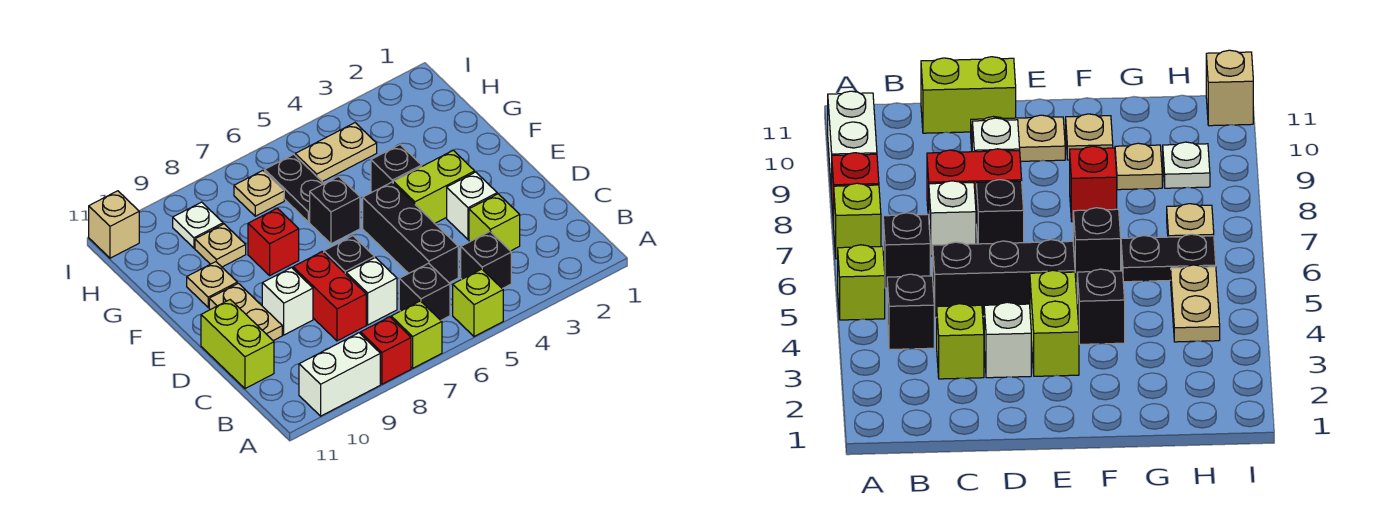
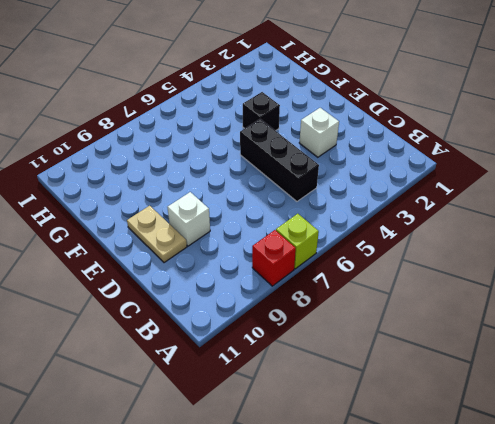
none -> lime 1x1 brick [453,269,503,337]
none -> white 1x2 brick [299,333,380,416]
none -> black 1x1 brick [461,232,511,289]

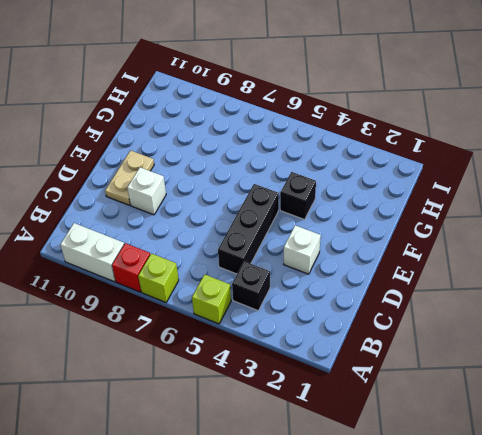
none -> black 1x1 brick [399,263,450,320]
none -> lime 1x1 brick [469,194,520,251]
none -> white 1x1 brick [346,258,397,325]

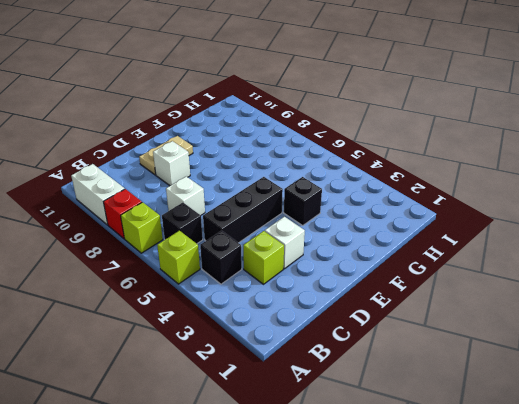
none -> red 1x2 brick [293,252,366,341]
none -> lime 1x2 brick [201,300,274,389]
none -> black 1x1 brick [324,236,374,274]

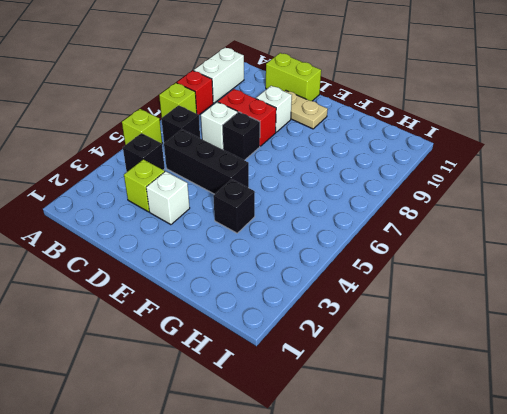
none -> lime 1x2 brick [393,150,475,223]
none -> black 1x1 brick [310,176,360,244]
none -> red 1x1 brick [248,208,299,275]

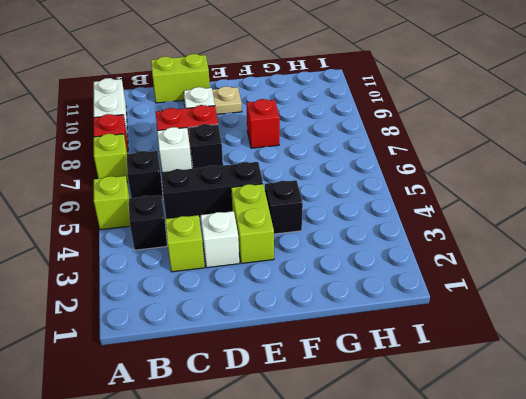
none -> black 1x1 brick [310,176,360,244]
none -> tan 1x1 plate [187,262,237,307]
none -> black 1x2 plate [265,154,324,222]

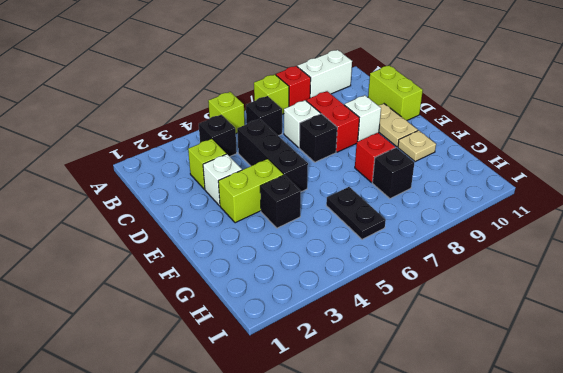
black 1x1 brick [372,148,414,199] -> black 1x1 brick moved to [310,176,360,244]
none -> tan 1x1 plate [195,224,246,267]
none -> tan 1x2 plate [295,123,377,182]
none -> tan 1x1 plate [234,171,284,216]

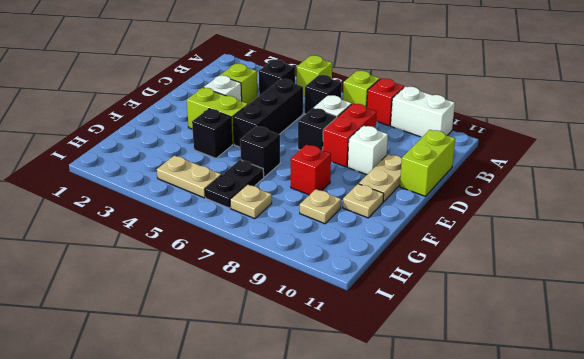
none -> white 1x1 plate [173,202,223,248]
none -> tan 1x1 brick [89,191,139,258]

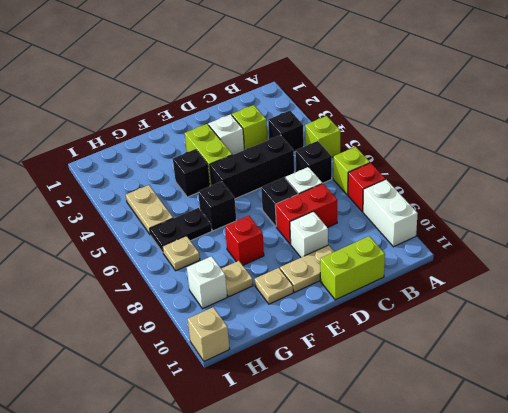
white 1x1 brick [187,256,227,309] -> white 1x1 plate [173,202,223,248]

